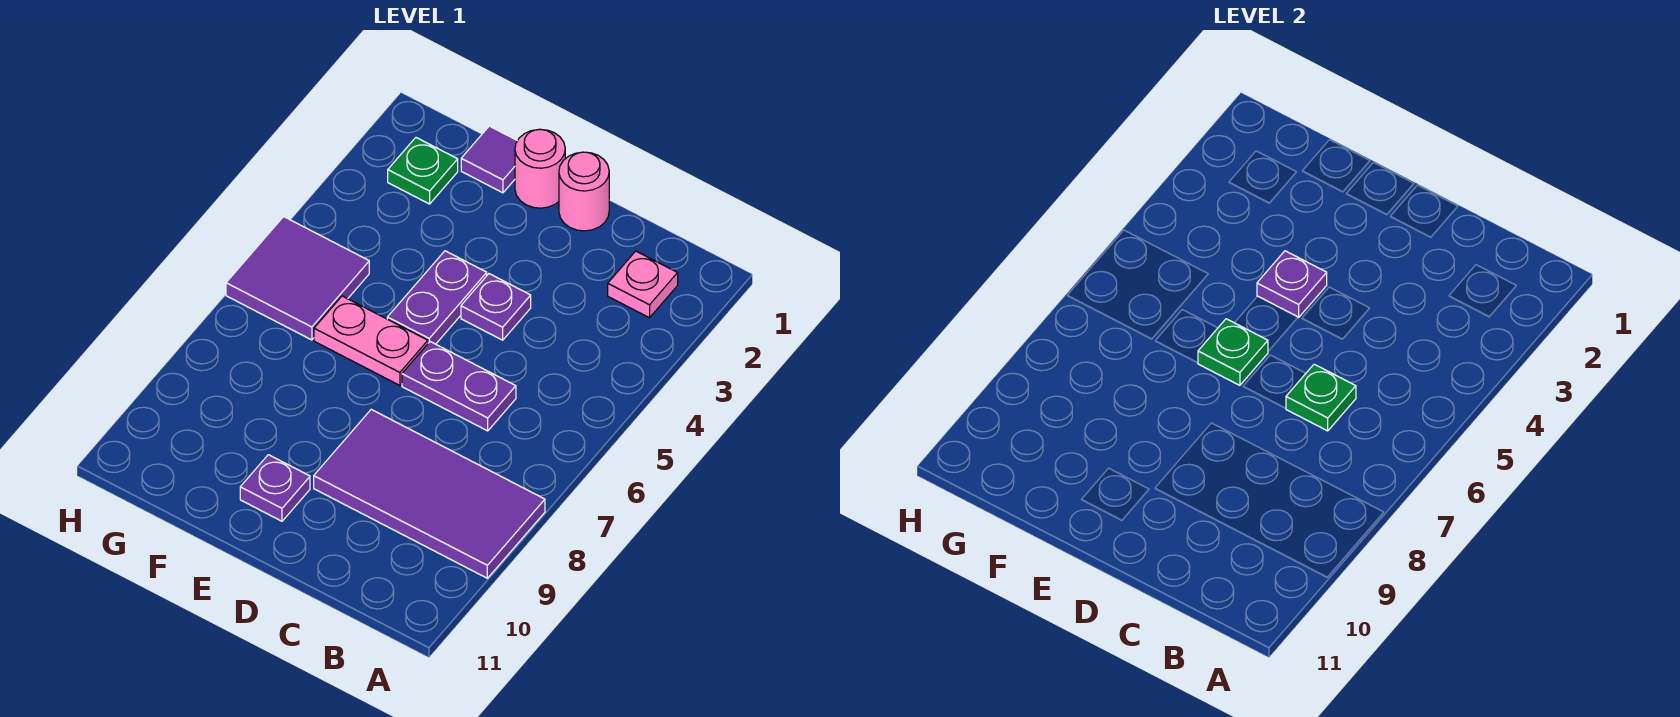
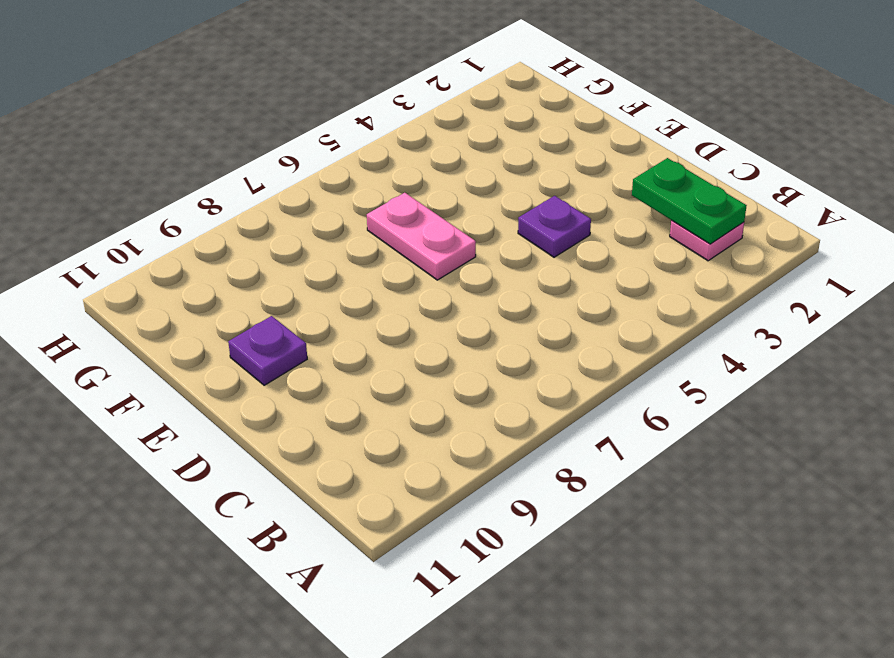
green 1x2 plate [632,158,747,244] -> none
none -> purple 2x4 tile [314,409,545,578]
none -> purple 1x2 plate [402,342,516,431]
none -> pink 1x1 round brick [559,152,609,231]

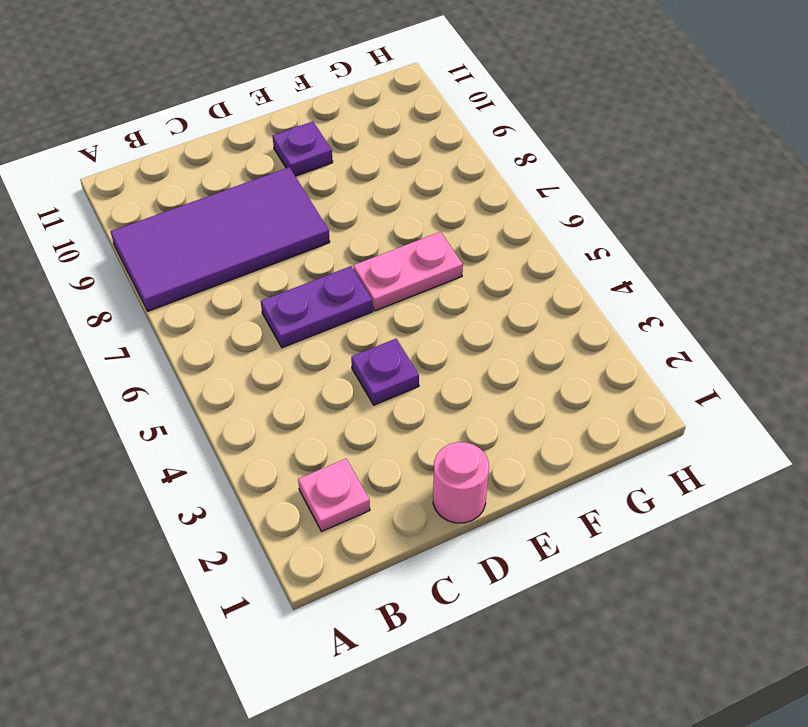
none -> pink 1x1 round brick [515,129,565,208]
none -> purple 1x2 plate [387,251,487,344]
none -> purple 1x1 tile [461,126,517,193]

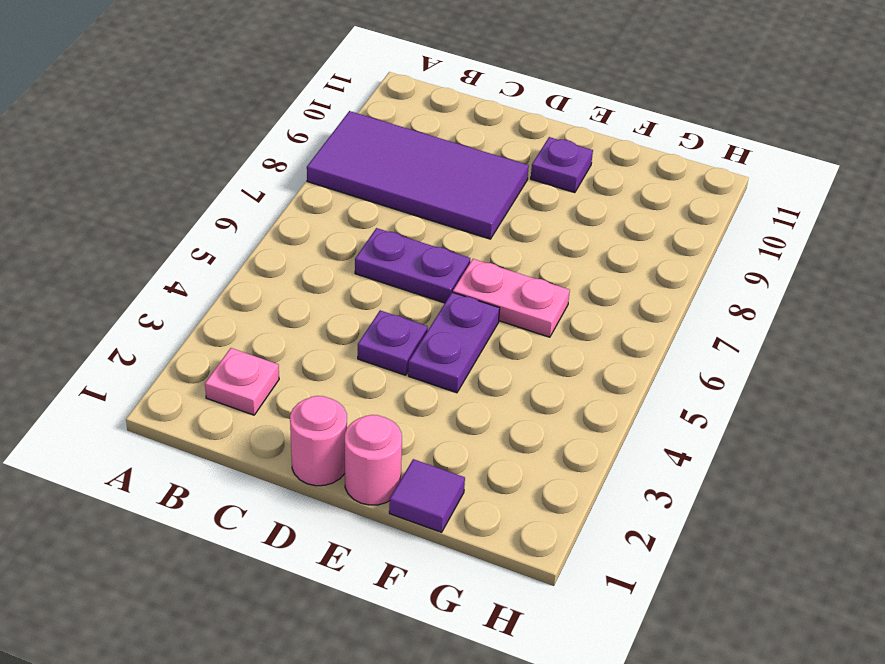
none -> green 1x1 plate [388,138,458,204]
none -> purple 2x2 tile [226,217,369,340]
none -> green 1x1 plate [1286,364,1356,431]

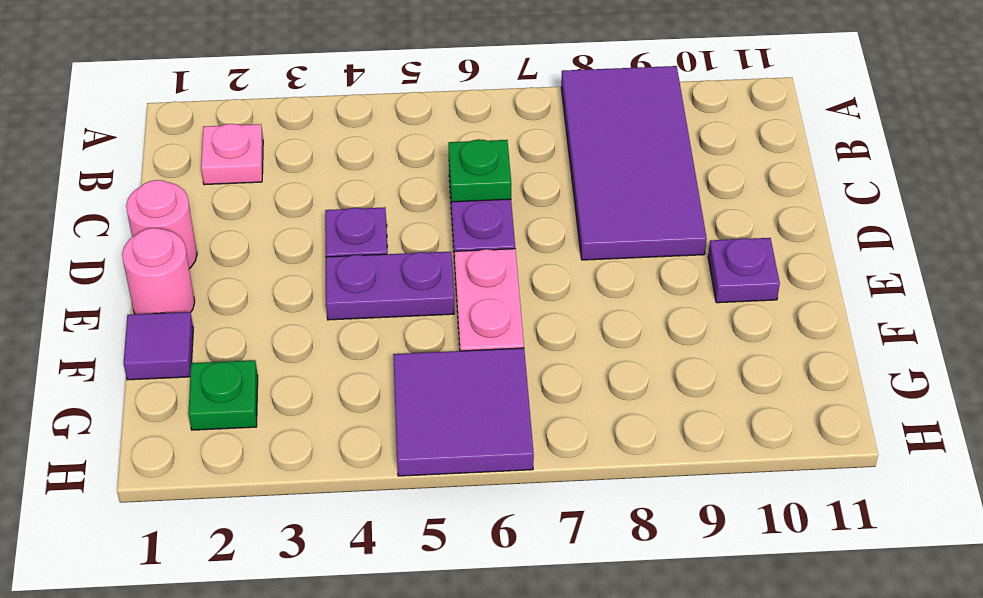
none -> purple 1x1 plate [1257,251,1327,317]
none -> green 1x1 plate [1198,319,1268,385]

